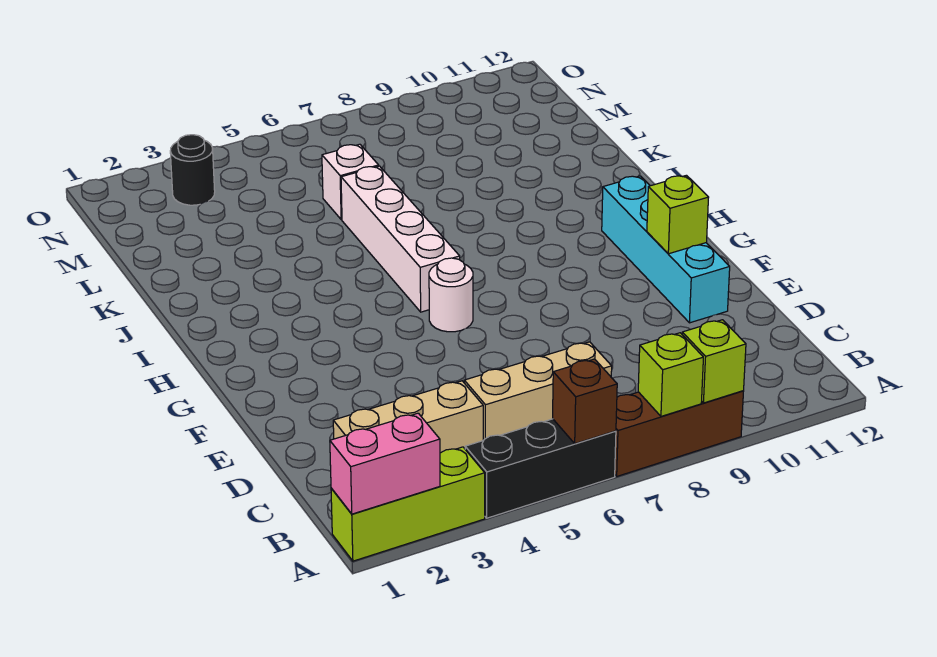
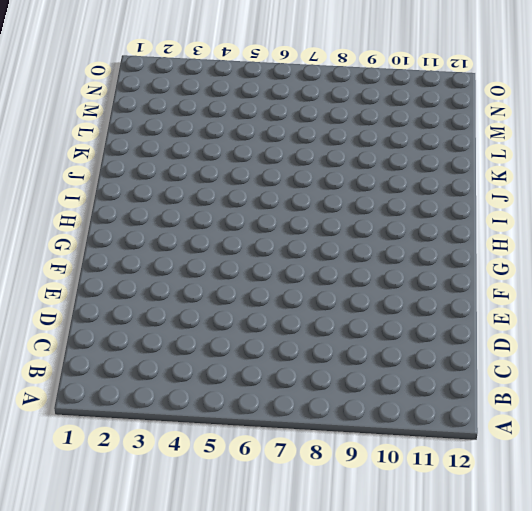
none -> lime 1x3 brick [331,447,485,561]
none -> black 1x3 brick [465,419,616,518]
none -> brown 1x3 brick [615,391,744,476]

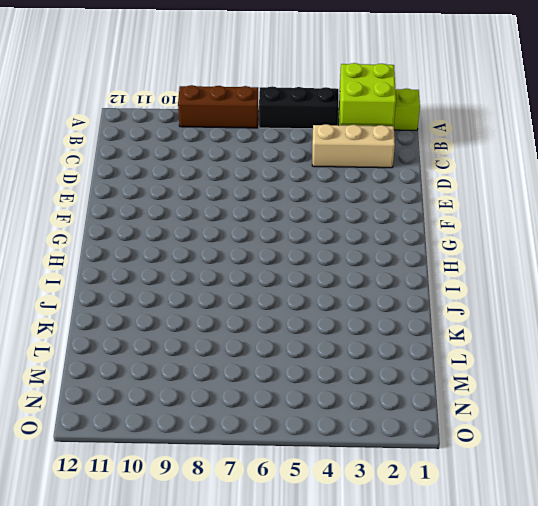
lime 2x2 brick [340,63,396,125] -> pink 1x2 brick [330,413,440,514]
none -> tan 1x3 brick [464,342,612,440]
none -> cyan 1x4 brick [602,176,730,323]
none -> white 1x1 round brick [429,258,473,332]

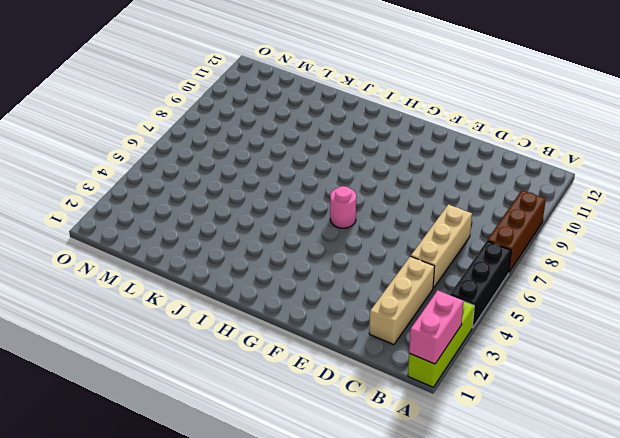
pink 1x1 round brick [330,186,356,228] -> white 1x1 round brick [429,258,473,332]
none -> cyan 1x4 brick [602,176,730,323]
none -> white 1x4 brick [341,166,460,312]
none -> white 1x1 brick [322,144,379,220]

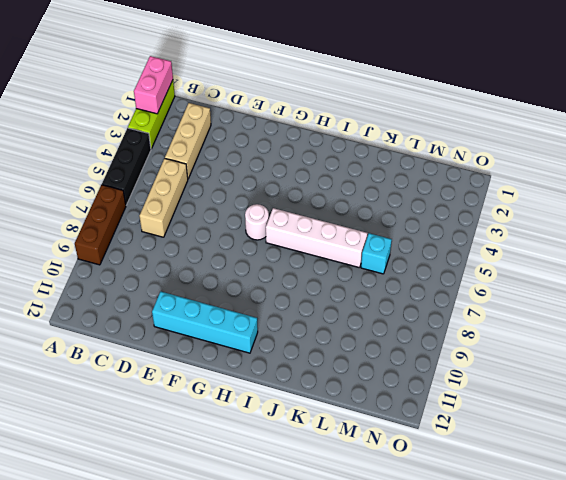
cyan 1x1 brick [361,233,392,274] -> white 1x1 brick [322,144,379,220]
none -> black 1x1 round brick [170,135,215,205]
none -> brown 1x1 brick [553,359,617,444]
none -> lime 1x1 brick [638,333,703,416]

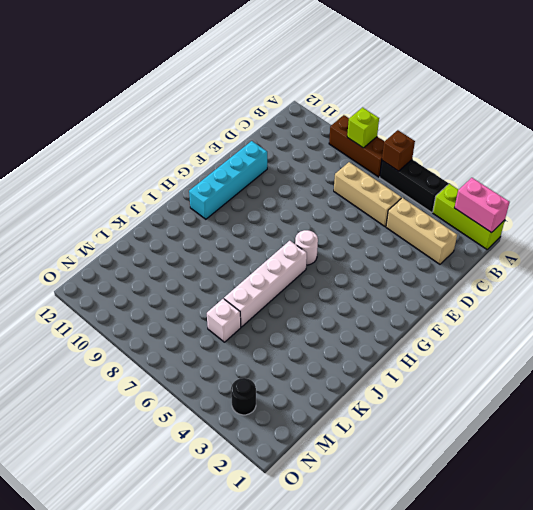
none -> lime 1x1 brick [682,320,746,403]
none -> lime 1x1 brick [647,175,709,254]

